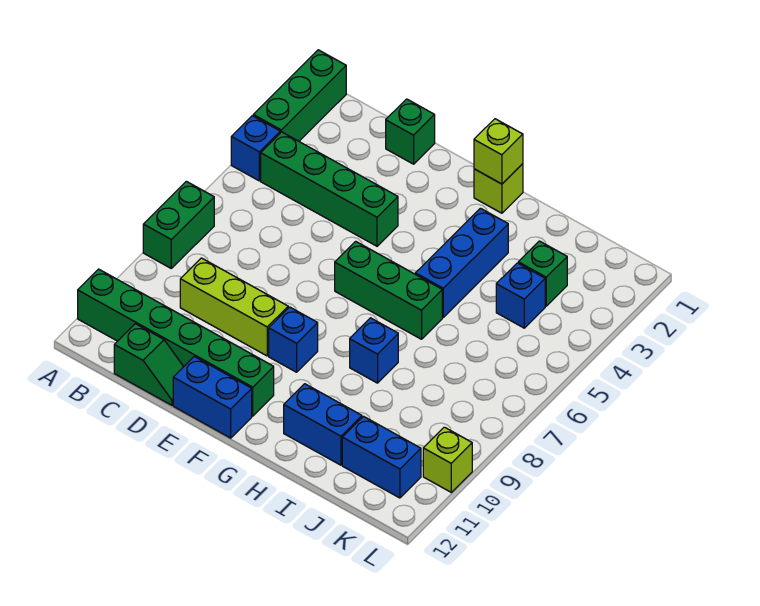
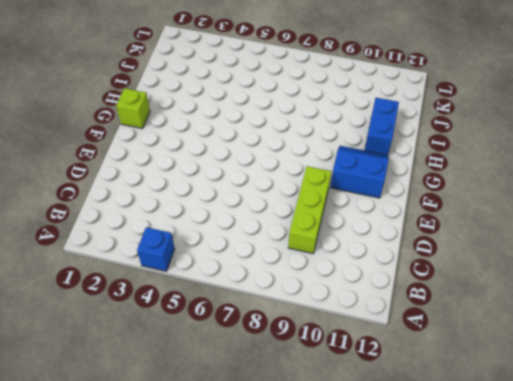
blue 2x2 slope [330,146,388,198] -> green 1x6 brick [78,269,274,416]
none -> green 1x3 brick [253,50,346,141]
none -> green 1x2 brick [143,181,214,268]
none -> green 1x4 brick [261,132,398,246]

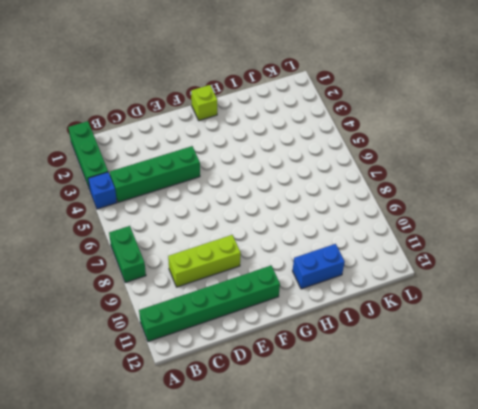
none -> green 1x2 slope [114,324,184,405]
none -> green 1x1 brick [386,99,435,164]
none -> blue 1x2 brick [173,357,252,438]

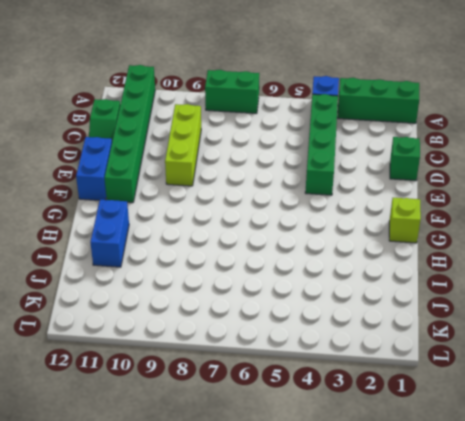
none -> green 1x3 brick [335,241,442,339]
none -> blue 1x1 brick [269,307,318,372]
none -> blue 1x3 brick [415,208,508,317]

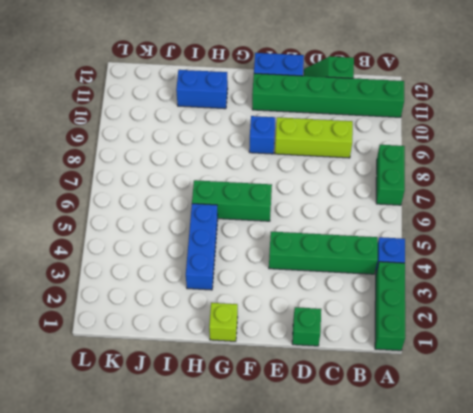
none -> blue 1x1 brick [350,318,398,383]
none -> green 1x1 brick [518,241,567,306]
none -> blue 1x1 brick [496,263,545,328]

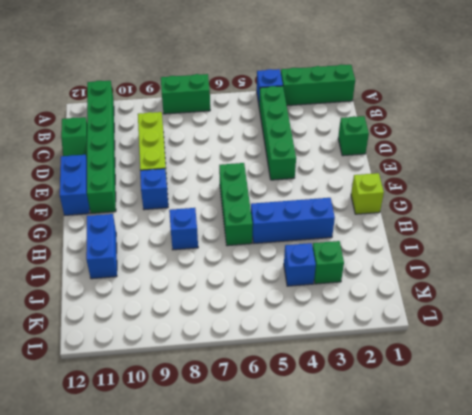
none -> blue 1x2 brick [342,416,421,498]
none -> lime 1x1 brick [423,427,472,492]
none -> lime 1x1 brick [474,119,523,184]

